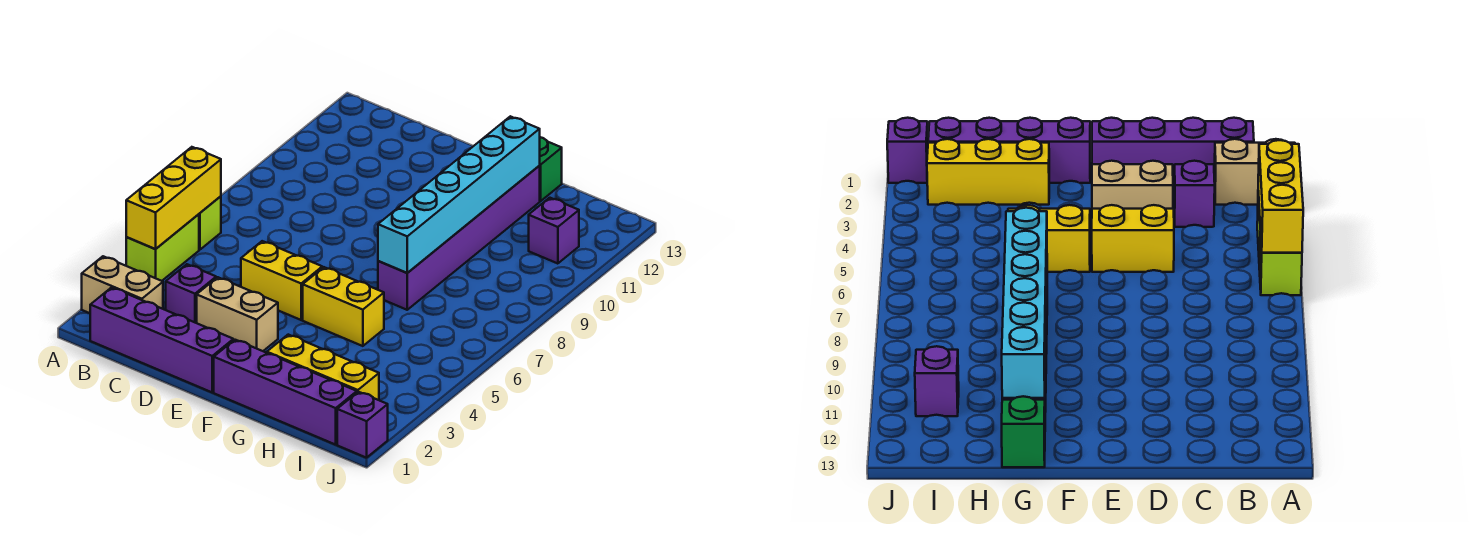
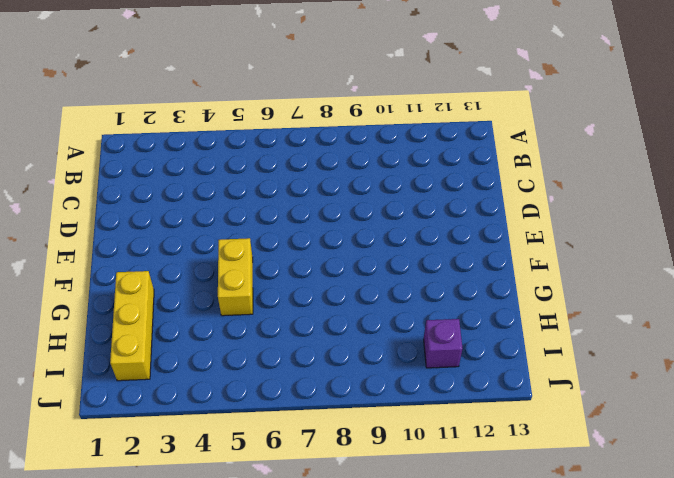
none -> tan 1x2 brick [82,256,163,313]
none -> lime 1x2 brick [126,214,199,281]
none -> lime 1x1 brick [199,196,221,250]

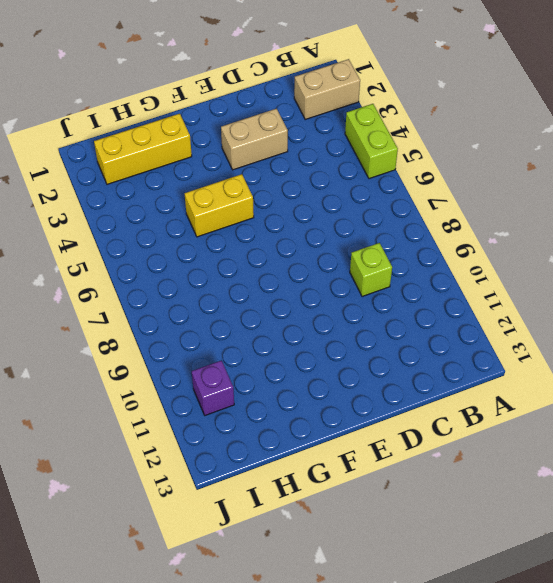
lime 1x1 brick [350,243,392,297] -> lime 1x1 brick moved to [199,196,221,250]
none -> purple 1x4 brick [90,287,233,392]
none -> purple 1x1 brick [166,264,216,323]
none -> yellow 1x2 brick [241,241,322,320]

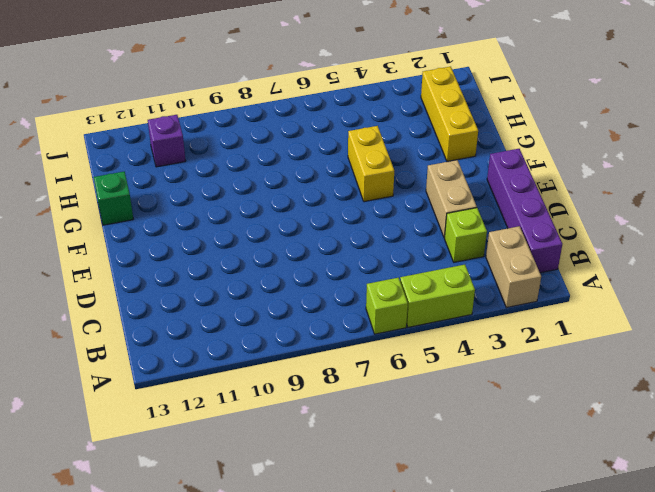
lime 1x1 brick [444,208,487,262] -> purple 1x1 brick [166,264,216,323]
none -> yellow 1x2 brick [241,241,322,320]
none -> purple 1x4 brick [214,340,357,445]
none -> purple 1x6 brick [378,166,540,310]

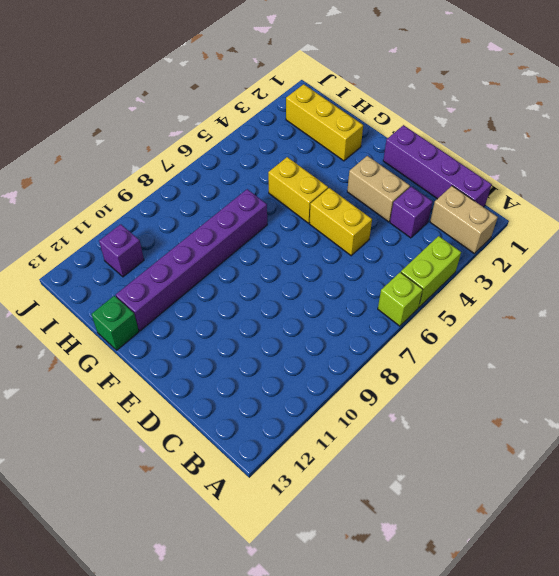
none -> purple 1x4 brick [214,340,357,445]
none -> purple 1x1 brick [337,392,388,458]
none -> yellow 1x3 brick [126,147,221,249]

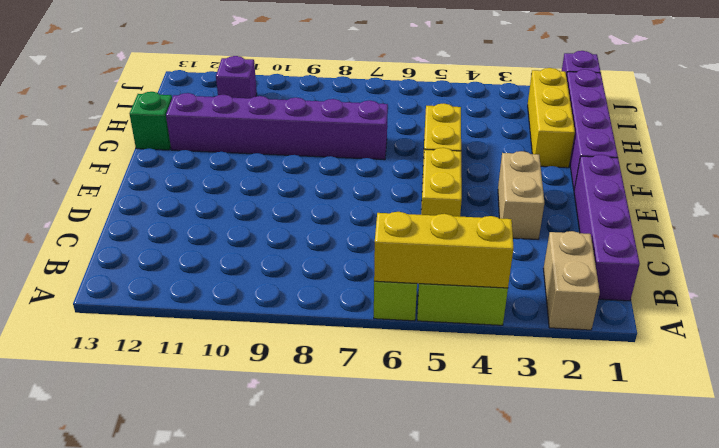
none -> purple 1x1 brick [166,264,216,323]
none -> cyan 1x6 brick [378,116,540,273]

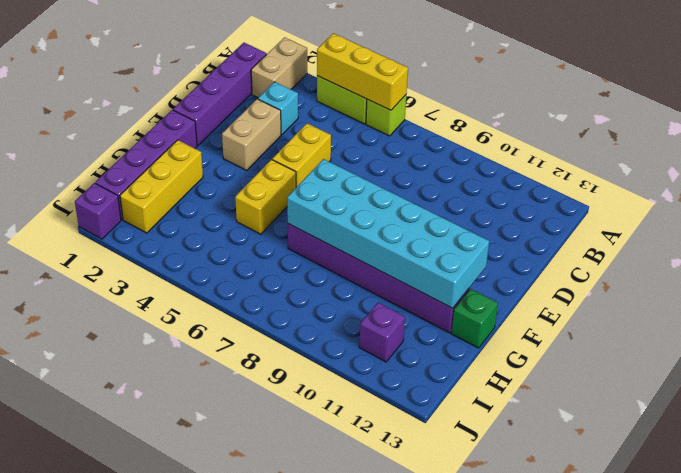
cyan 1x1 brick [258,82,298,135] -> purple 1x1 brick [166,264,216,323]
cyan 2x6 brick [287,159,489,308] -> cyan 1x6 brick [378,116,540,273]

